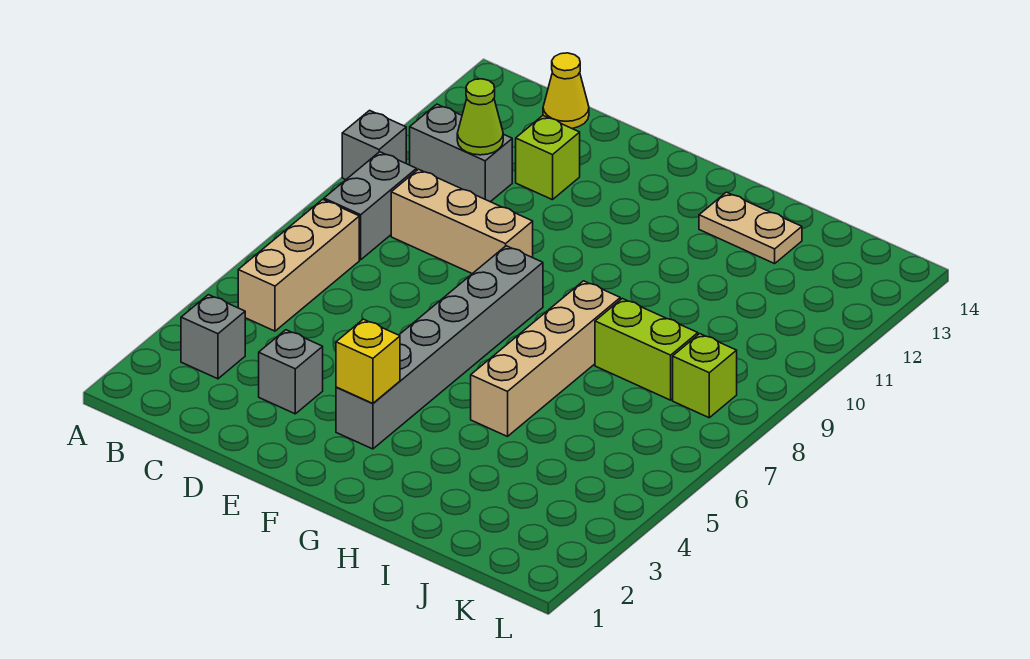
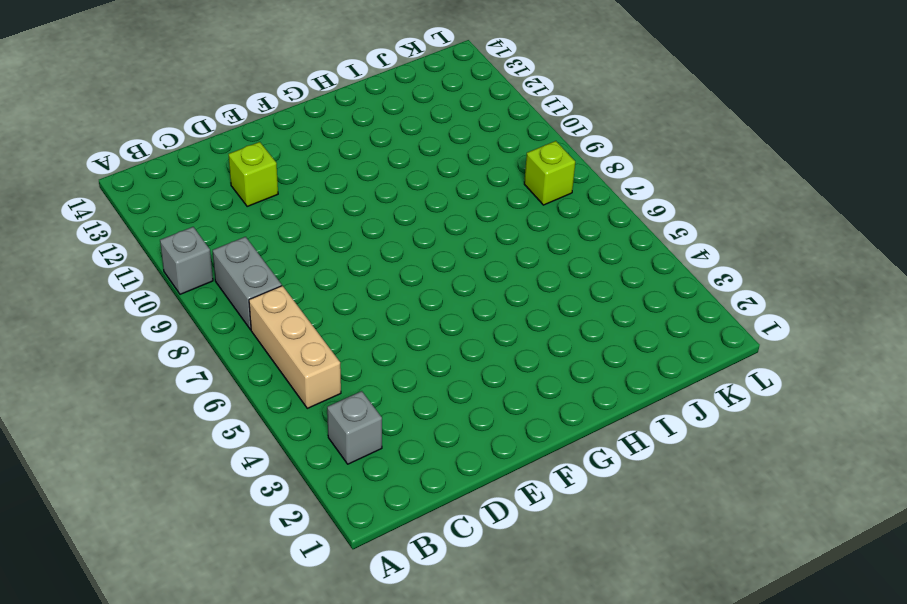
none -> grey 1x2 brick [410,104,512,202]
none -> tan 1x3 brick [391,169,533,274]
none -> yellow 1x1 cone [543,53,589,128]

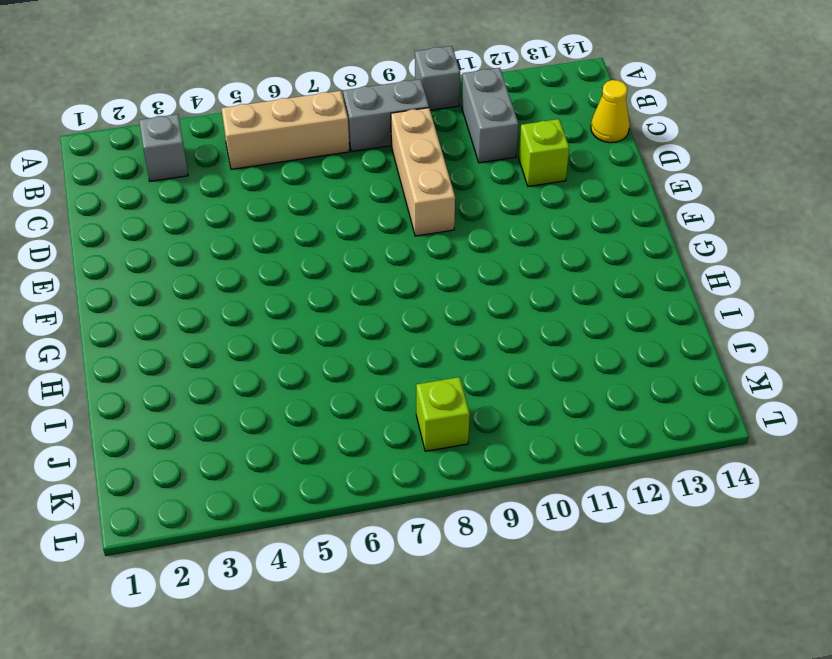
none -> grey 1x1 brick [259,330,323,414]
none -> grey 1x6 brick [336,246,543,449]
none -> tan 1x4 brick [471,281,620,437]

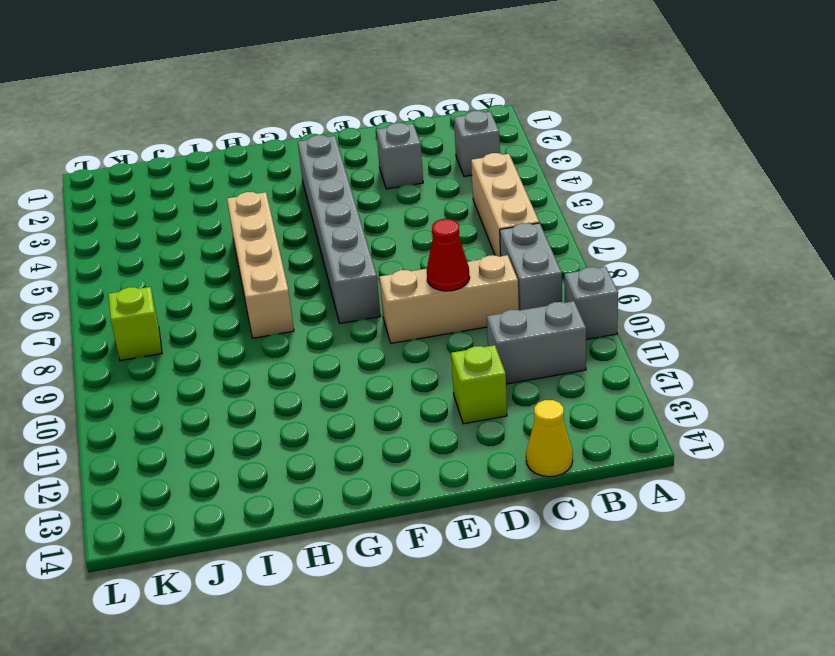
red 1x1 cone [427,219,470,291] -> none
none -> tan 1x2 plate [699,192,802,264]
none -> lime 1x2 brick [595,298,698,400]
none -> lime 1x1 cone [457,79,503,155]

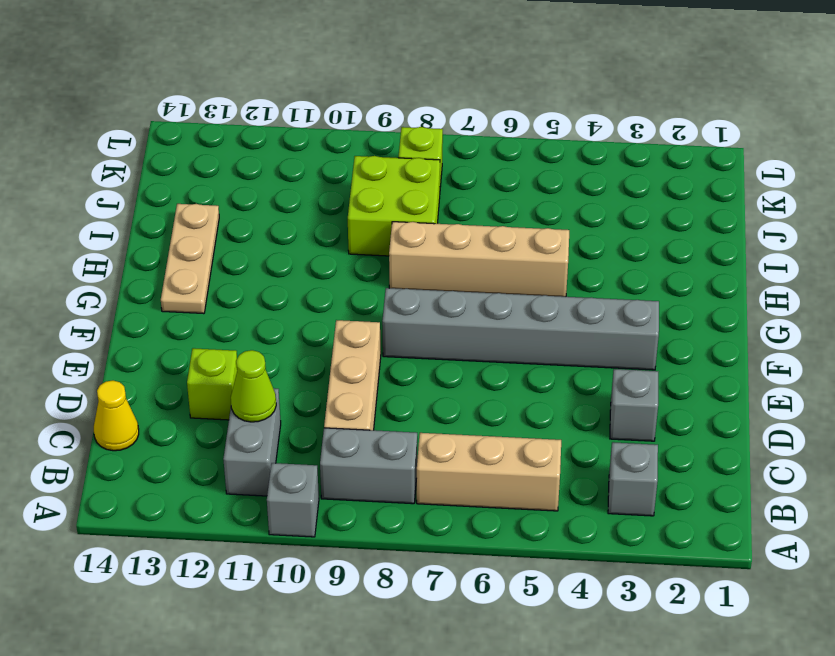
tan 1x3 plate [161,204,219,314] -> tan 1x2 plate [699,192,802,264]
lime 2x2 brick [348,156,440,256] -> lime 1x2 brick [595,298,698,400]
none -> yellow 1x1 brick [336,319,400,403]

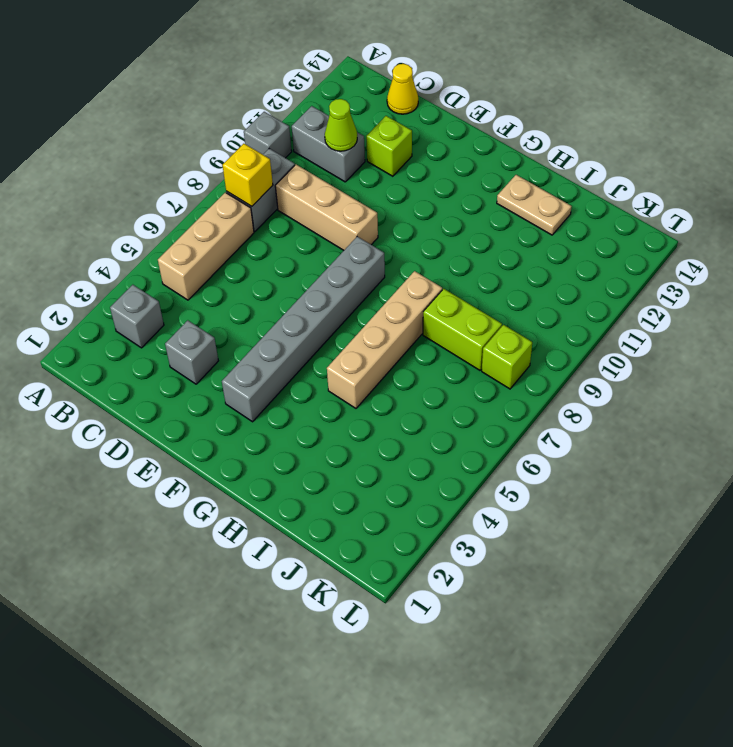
yellow 1x1 brick [222,144,273,206] -> yellow 1x1 brick moved to [336,319,400,403]

